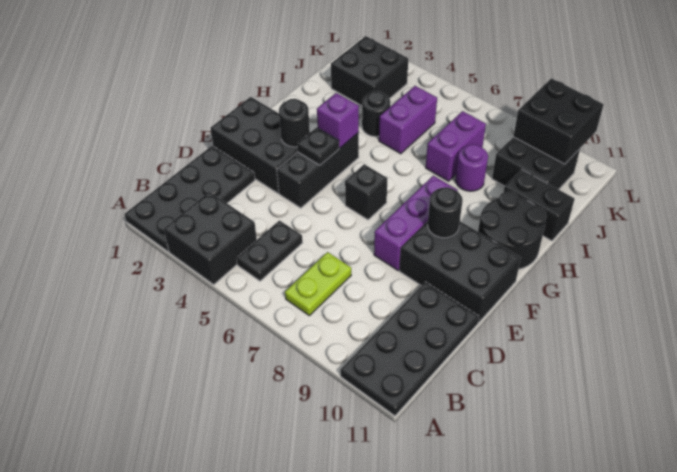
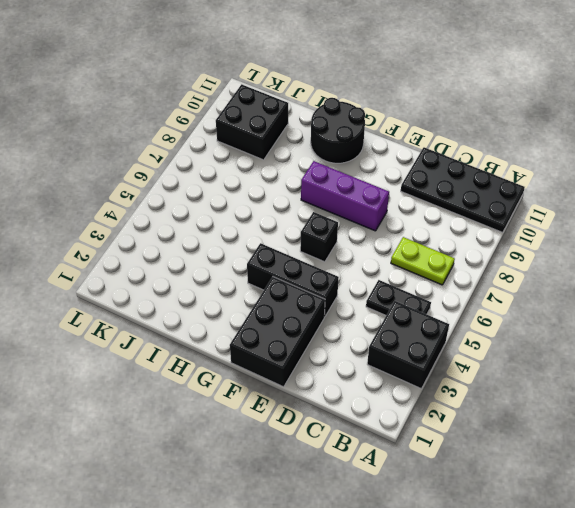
none -> black 2x4 plate [124,146,255,252]
none -> black 2x3 brick [400,221,521,322]
none -> black 1x1 round brick [362,91,390,137]

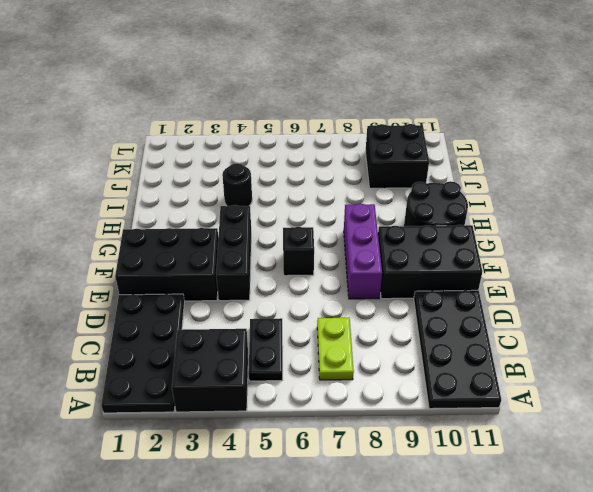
none -> purple 1x2 brick [379,86,437,154]
none -> purple 1x2 brick [426,111,486,181]
none -> purple 1x1 round brick [456,144,488,191]

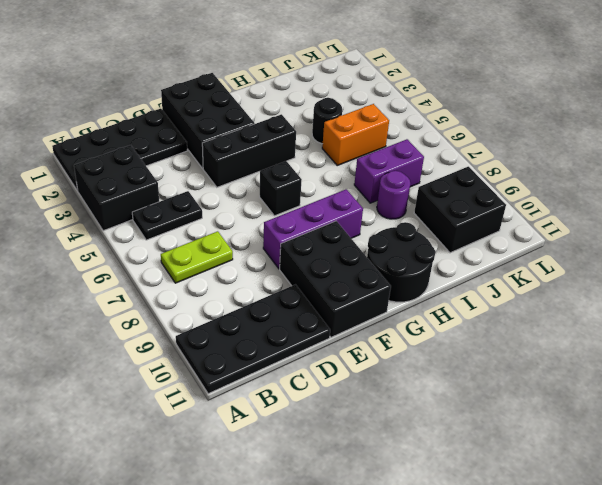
orange 1x2 brick [322,104,389,165] -> purple 1x2 brick [379,86,437,154]
none -> black 1x2 brick [504,169,574,241]
none -> black 2x2 brick [331,36,408,106]
none -> black 1x1 round brick [279,99,310,147]

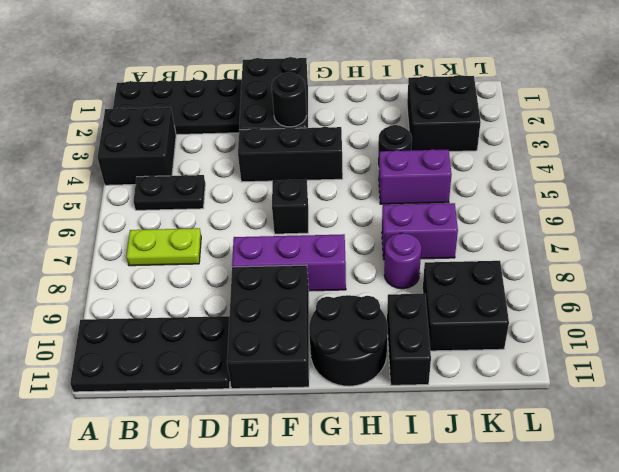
none -> black 1x1 plate [297,127,339,165]
none -> black 1x1 round brick [428,187,463,238]
none -> purple 1x1 brick [317,93,359,148]

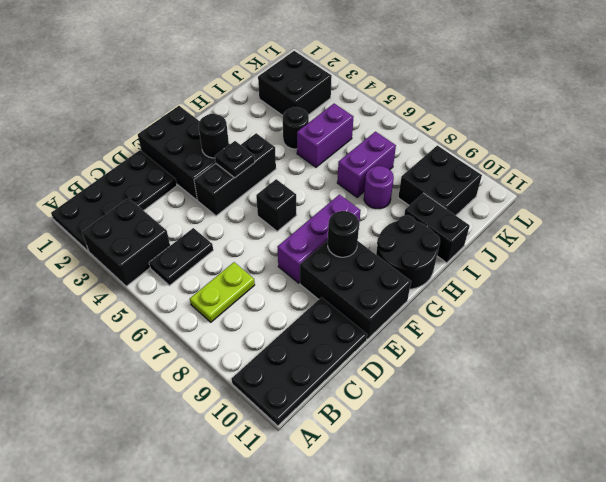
none -> purple 1x1 brick [317,93,359,148]
none -> black 2x2 brick [514,78,604,164]

